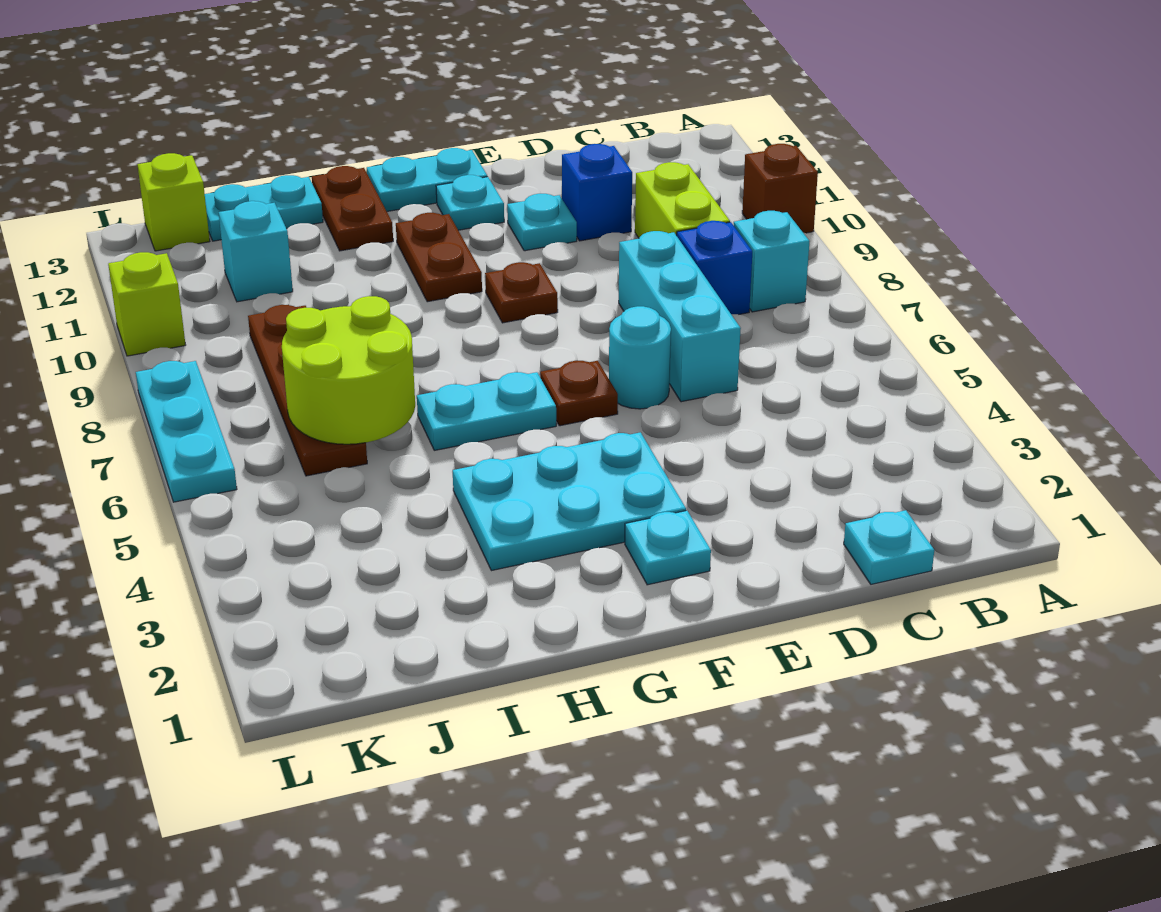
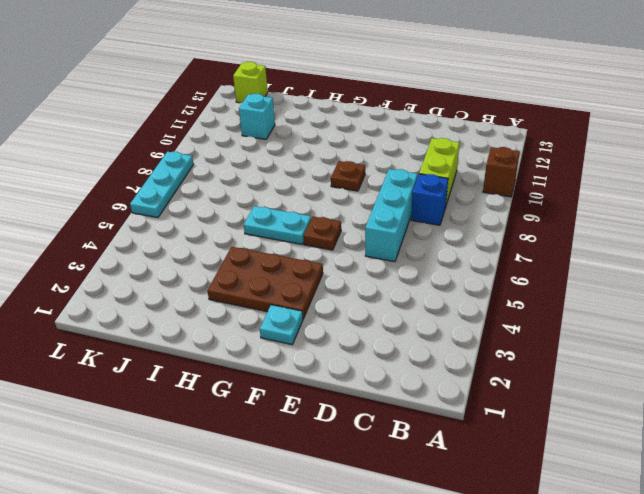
brown 2x3 plate [207,247,323,319] -> cyan 2x3 plate [453,432,686,571]
none -> cyan 1x1 brick [734,211,810,312]
none -> cyan 1x1 plate [844,510,934,584]
none -> blue 1x1 brick [562,144,632,241]

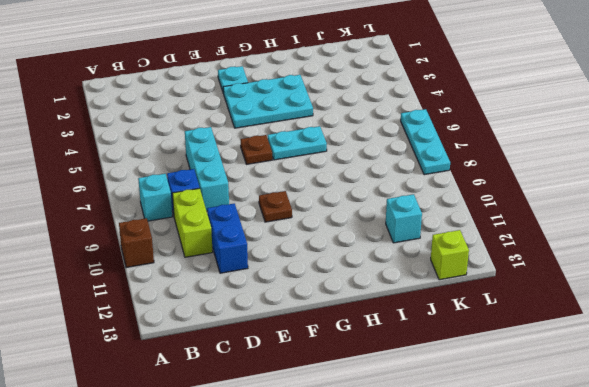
blue 1x2 brick [207,203,248,273] -> blue 1x1 brick [562,144,632,241]
none -> cyan 1x1 plate [844,510,934,584]
none -> cyan 1x1 round brick [609,306,671,409]
none -> cyan 1x1 plate [507,194,577,251]

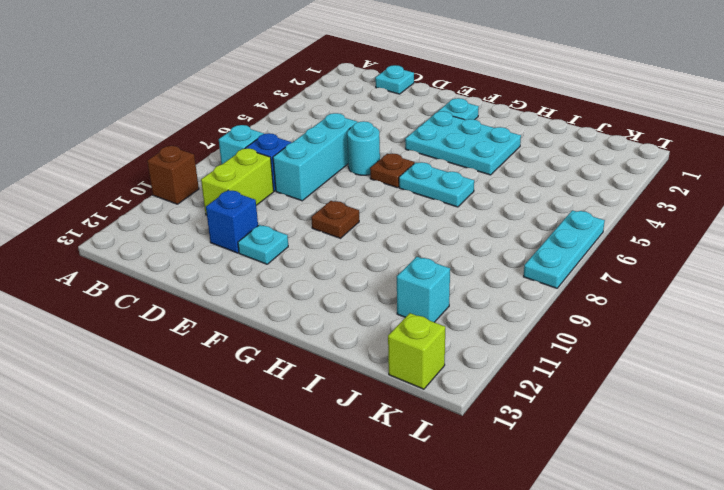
none -> cyan 1x1 plate [436,175,504,230]
none -> cyan 1x2 plate [367,148,487,211]
none -> brown 1x2 plate [396,213,482,302]

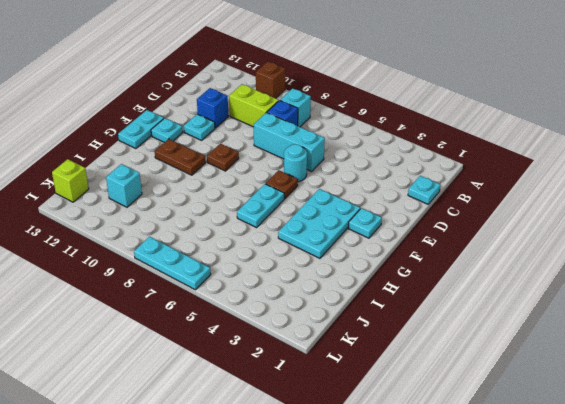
none -> brown 1x2 plate [312,166,393,251]
none -> cyan 1x2 plate [205,175,323,241]
none -> brown 1x4 plate [248,305,367,476]

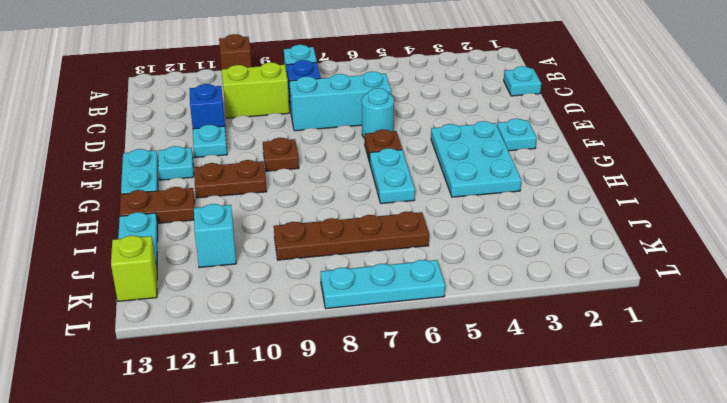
none -> lime 1x1 brick [108,252,185,356]
none -> lime 2x2 round brick [282,296,415,444]

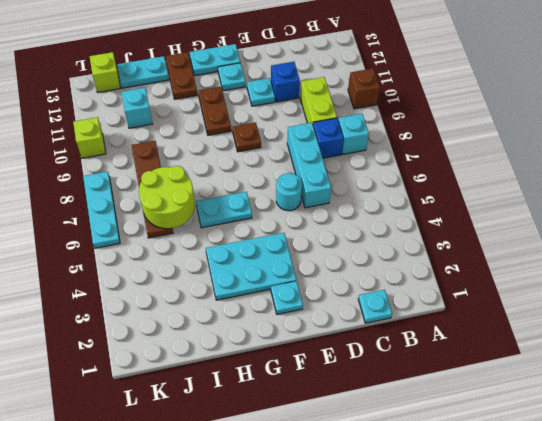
none -> brown 1x1 plate [540,361,618,426]

